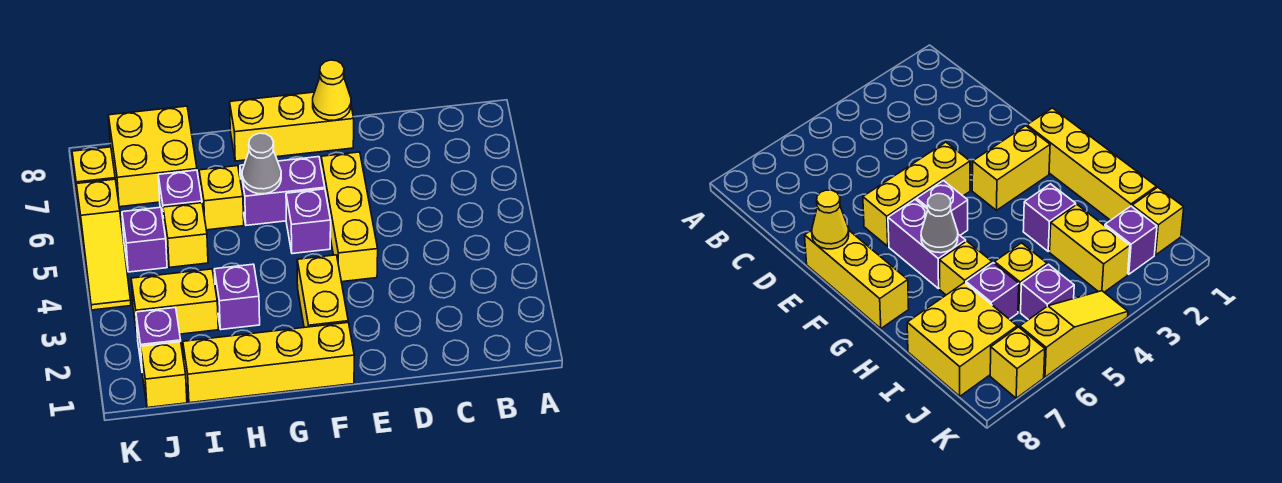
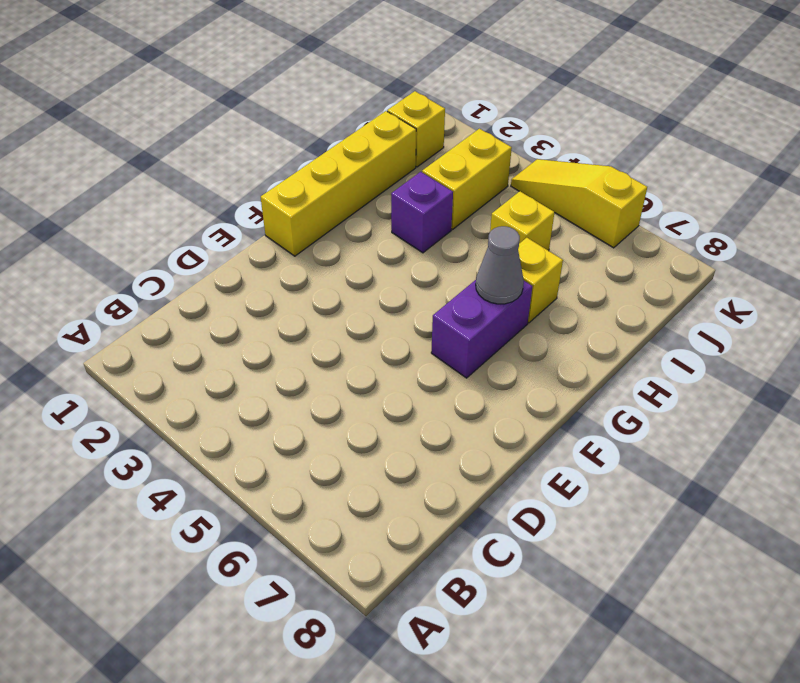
none -> yellow 1x3 brick [321,152,378,282]
none -> yellow 1x3 brick [230,92,354,161]
none -> yellow 1x2 brick [297,255,348,327]

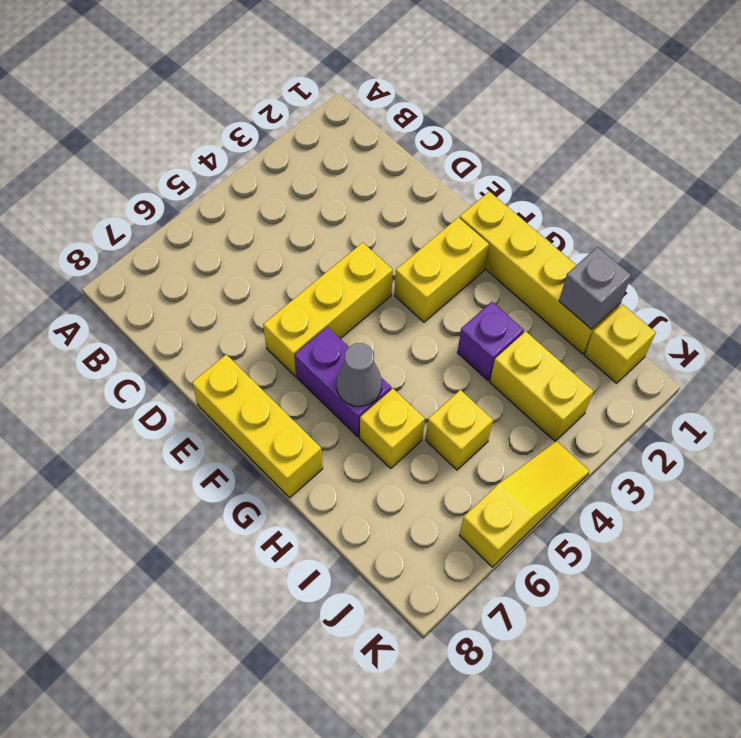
grey 1x1 brick [559,247,631,329] -> none
none -> purple 1x1 brick [286,189,331,254]
none -> purple 1x1 brick [158,170,202,223]
none -> yellow 2x2 brick [108,106,197,207]

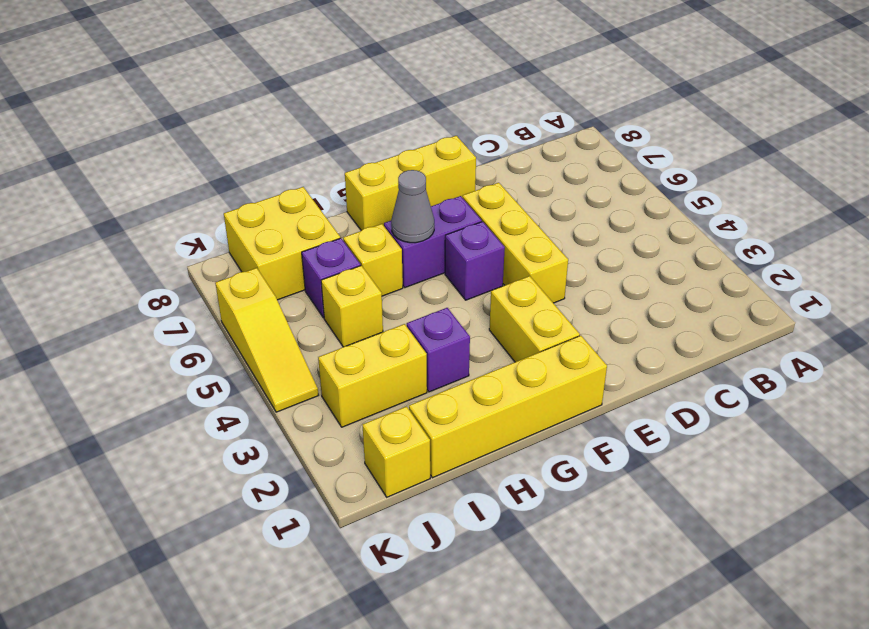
none -> purple 1x1 brick [136,308,181,368]
none -> purple 1x1 brick [122,207,167,272]
none -> yellow 1x1 brick [72,147,115,204]

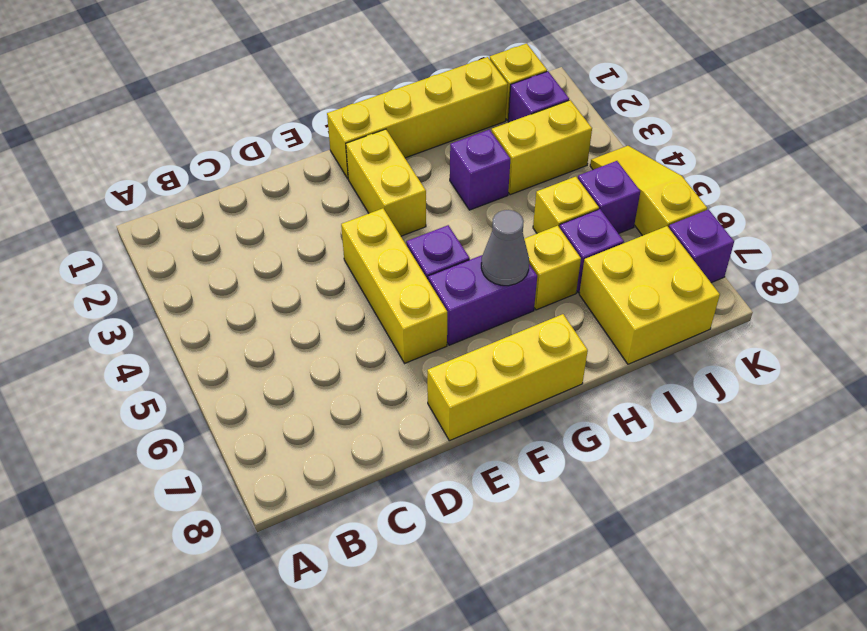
purple 1x1 brick [669,210,734,283] -> yellow 1x1 brick [72,147,115,204]
none -> yellow 1x1 cone [313,60,351,120]

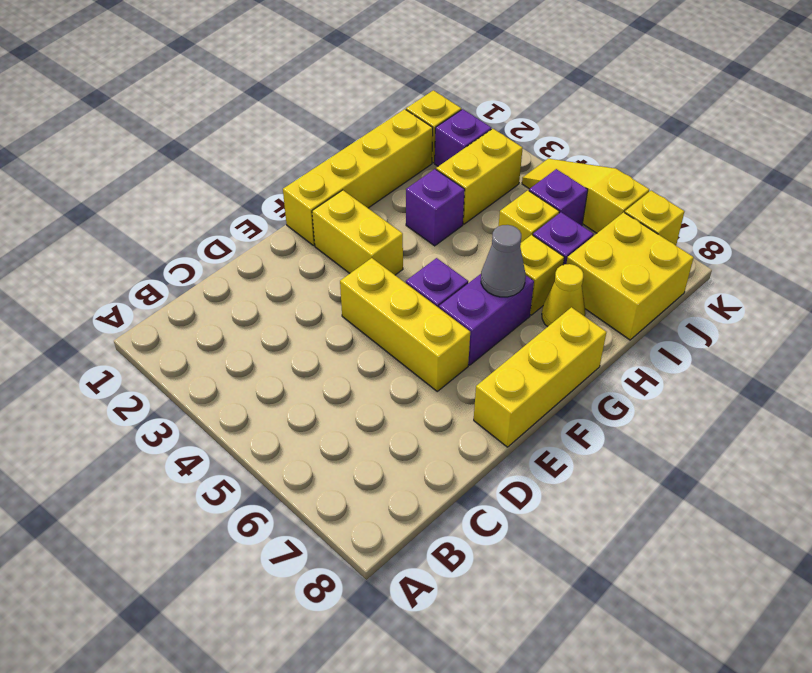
yellow 1x1 cone [542,264,586,327] -> yellow 1x1 cone moved to [313,60,351,120]

